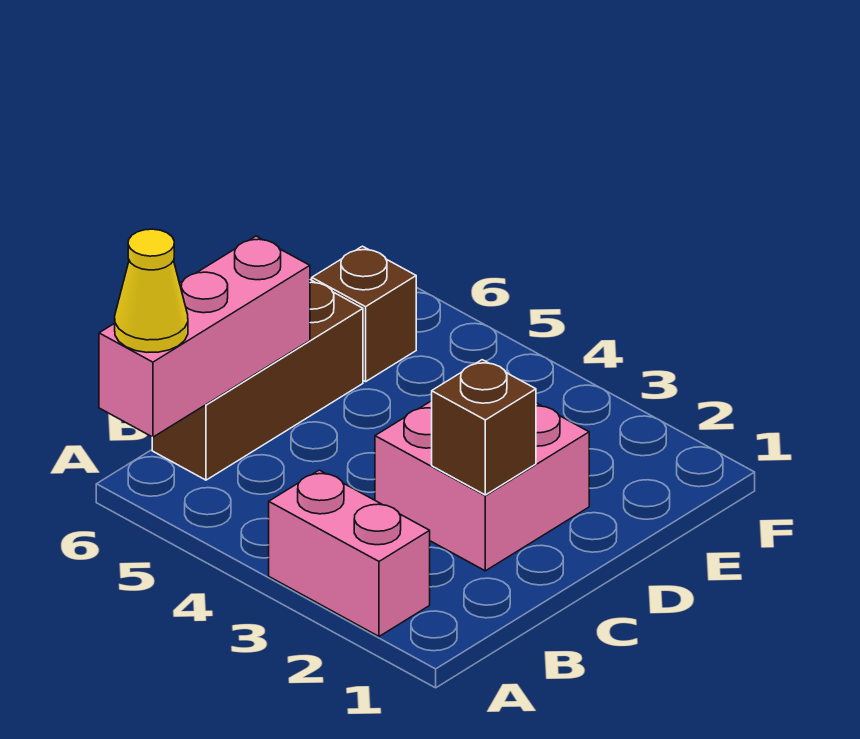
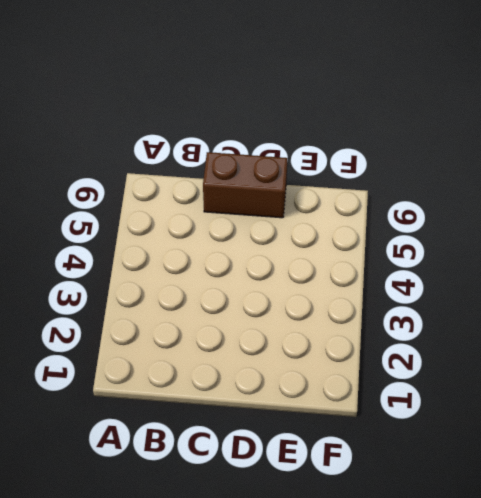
brown 1x2 brick [203,152,288,218] -> brown 1x3 brick [152,280,363,480]
none -> pink 1x2 brick [269,470,430,636]
none -> pink 2x2 brick [375,401,589,571]

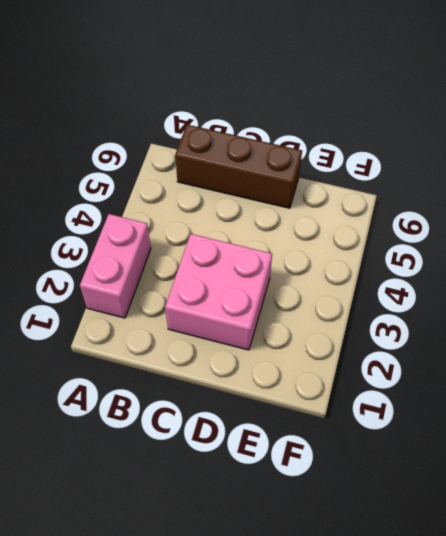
none -> brown 1x1 brick [312,246,416,382]
none -> pink 1x3 brick [99,236,310,437]

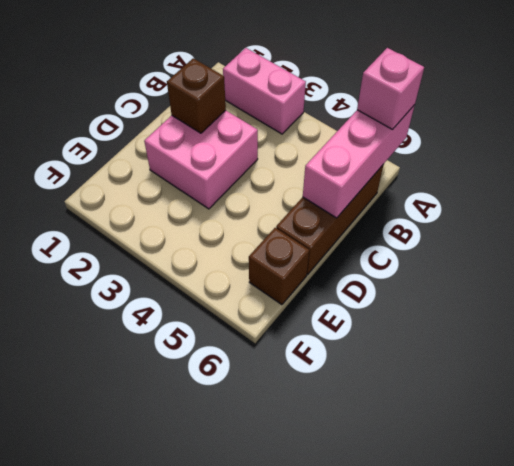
pink 1x1 brick [357,48,424,129] -> yellow 1x1 cone [115,229,188,352]

